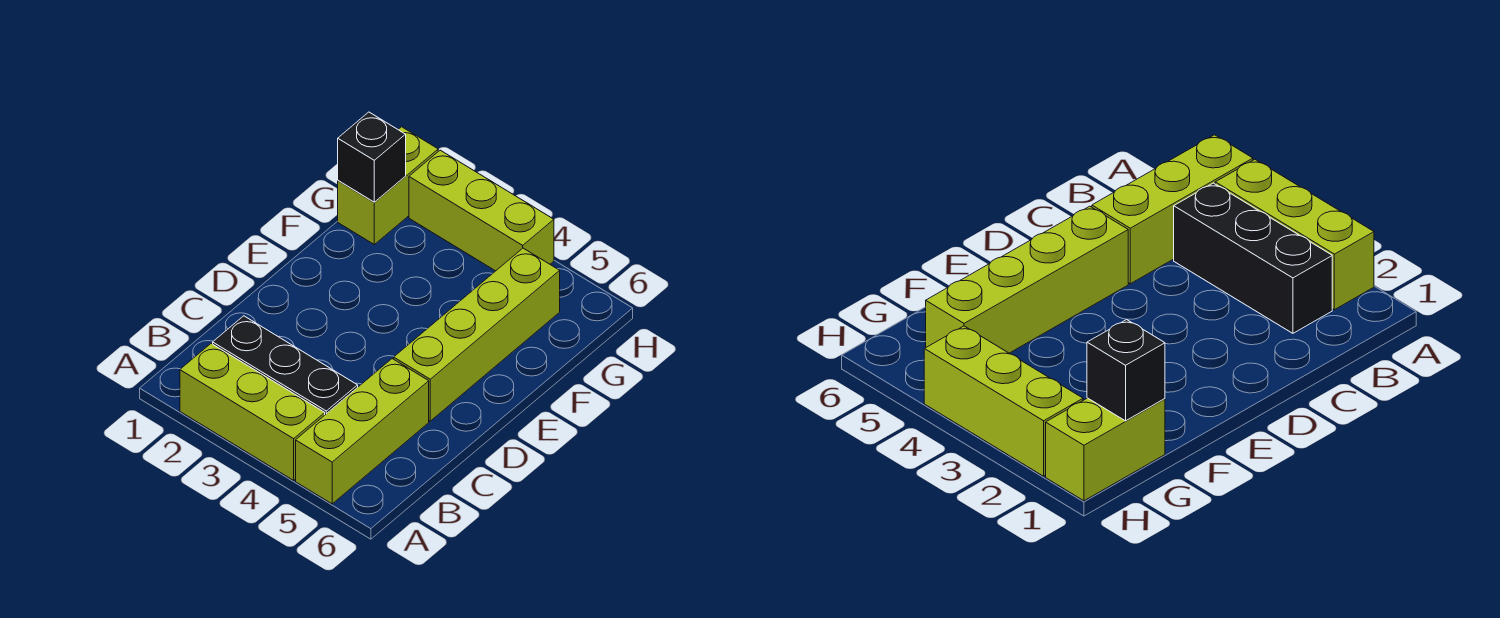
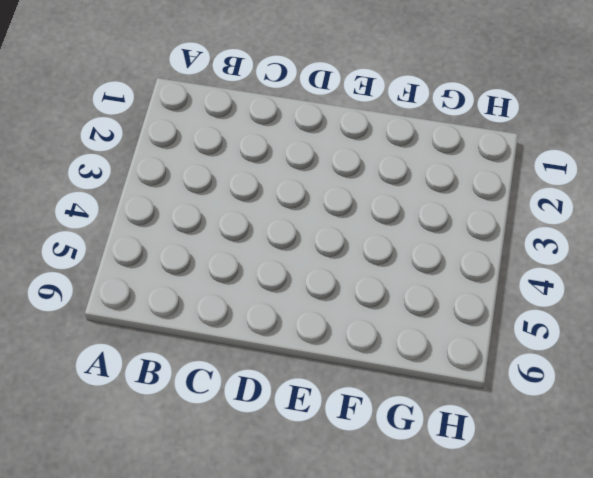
none -> lime 1x3 brick [180,344,325,480]
none -> lime 1x3 brick [296,359,429,504]

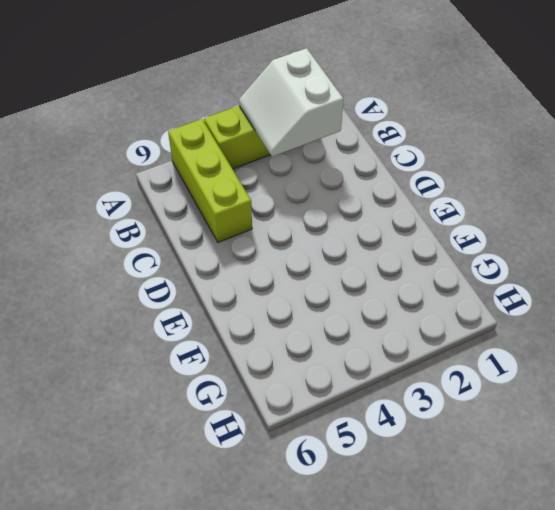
white 2x2 slope [239,48,343,157] -> none
none -> black 1x3 brick [213,316,358,415]
none -> lime 1x4 brick [394,248,560,421]

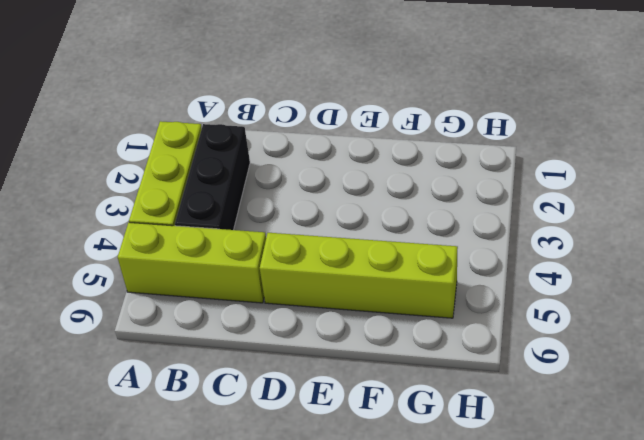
none -> lime 1x2 brick [338,127,438,244]
none -> lime 1x3 brick [409,150,554,271]

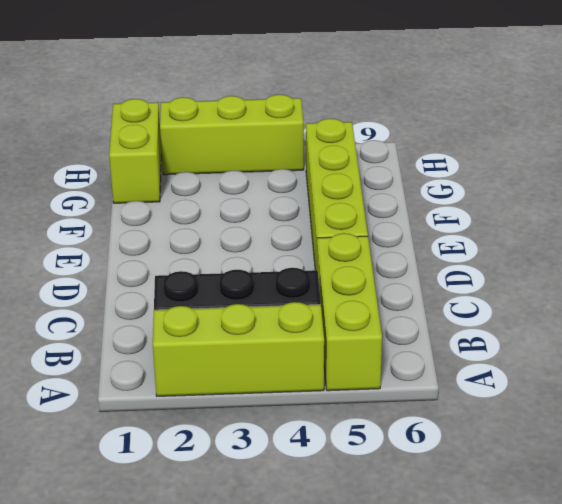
none -> black 1x1 brick [338,112,406,202]

